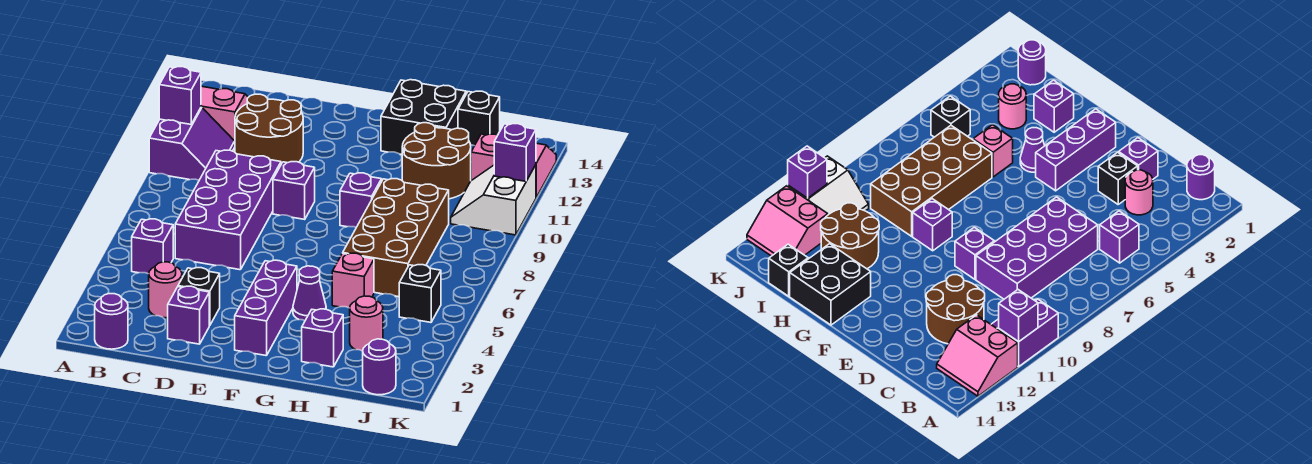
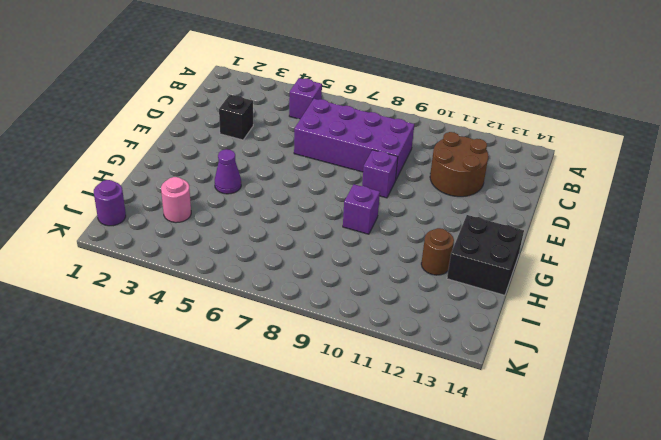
brown 1x1 round brick [421,228,454,275] -> brown 2x2 round brick [402,123,471,199]
none -> purple 2x2 slope [149,107,235,180]
none -> pink 2x2 slope [201,86,248,141]
none -> purple 1x1 round brick [95,294,128,349]

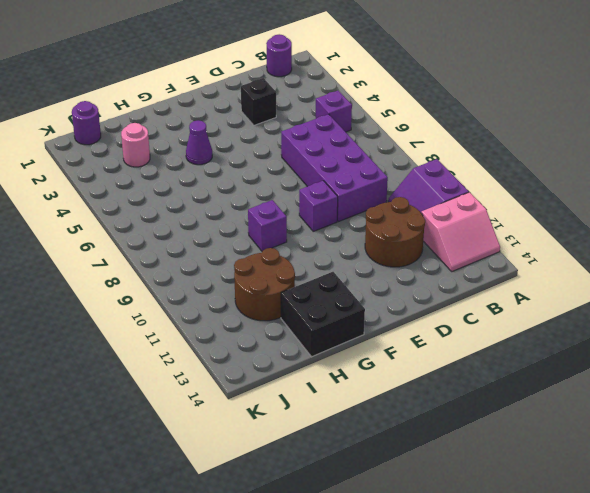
none -> pink 1x1 round brick [149,262,182,318]
none -> purple 1x1 brick [168,286,209,344]
none -> purple 1x3 brick [235,260,297,356]

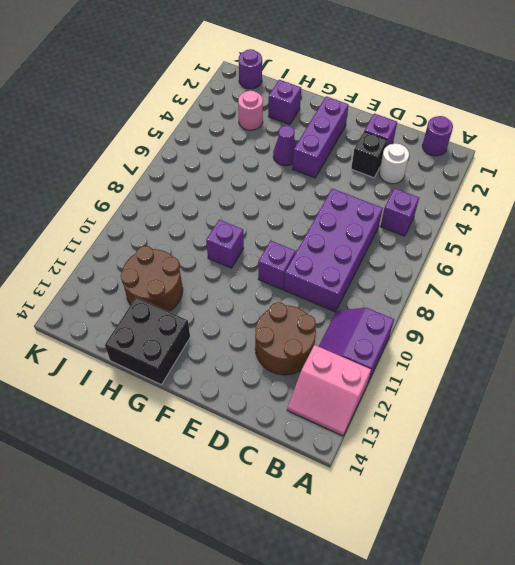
white 1x1 round brick [379,144,409,184] -> pink 1x1 round brick [149,262,182,318]
none -> pink 1x1 brick [332,253,374,308]
none -> brown 2x4 brick [343,179,449,297]
none -> black 1x1 brick [458,91,500,146]

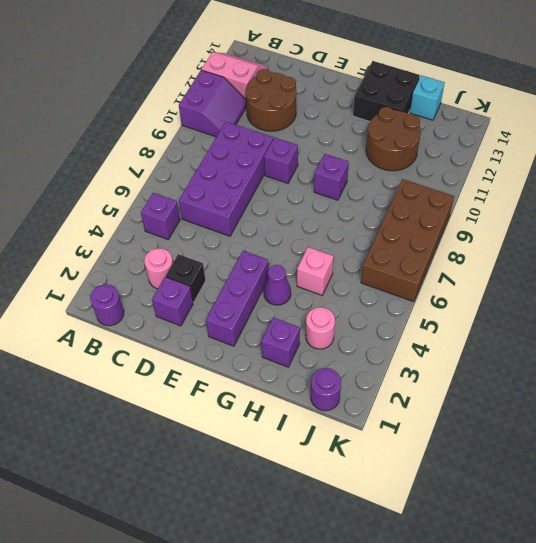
cyan 1x1 brick [410,75,445,120] -> black 1x1 brick [458,91,500,146]
brown 2x4 brick [361,179,454,302] -> brown 2x4 brick moved to [343,179,449,297]
none -> black 1x1 brick [399,265,441,322]
none -> white 2x2 slope [451,165,536,235]
none -> pink 2x2 slope [471,134,556,197]

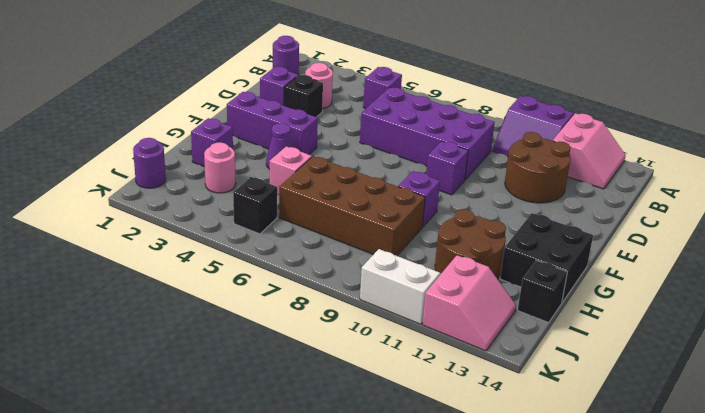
none -> purple 1x1 brick [159,67,201,124]
none -> purple 1x1 brick [494,124,536,181]

